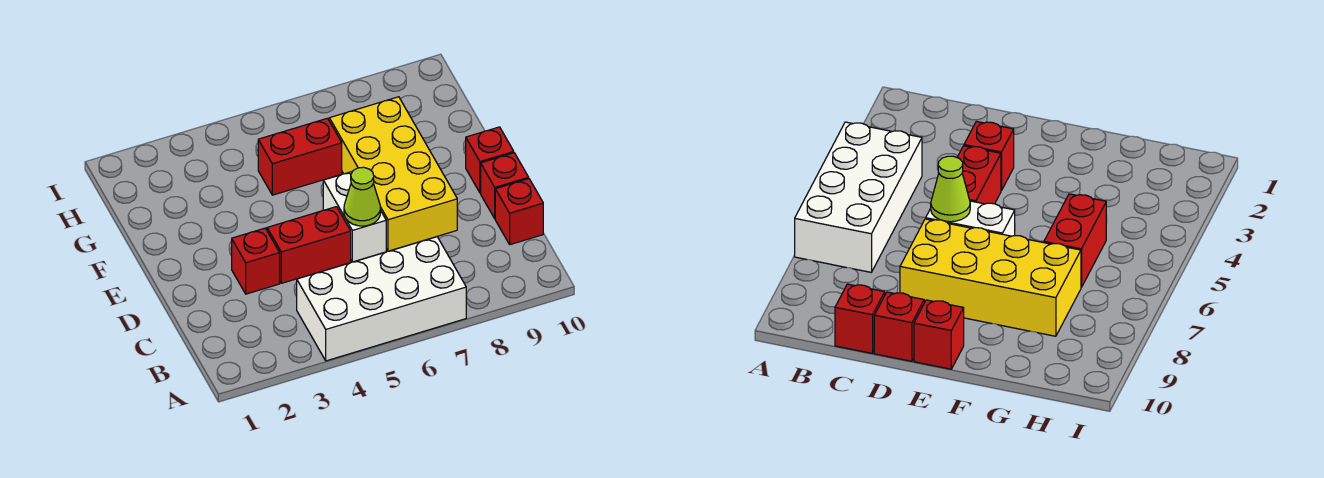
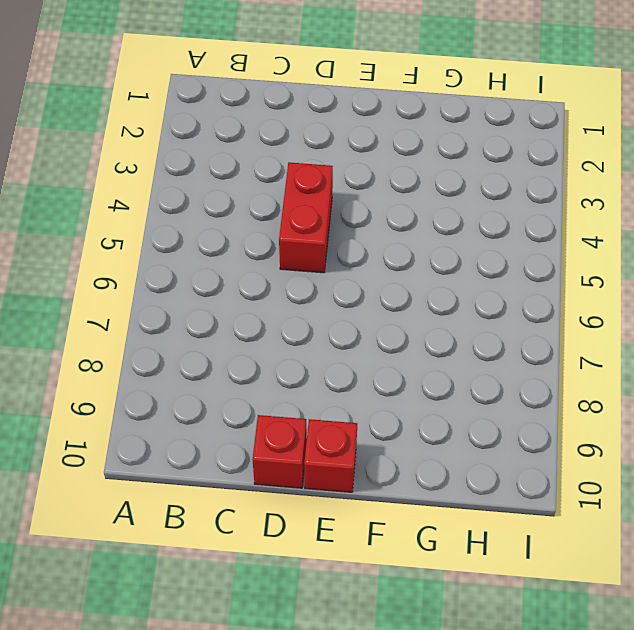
none -> white 2x4 brick [297,237,466,361]
none -> red 1x1 brick [495,179,543,245]

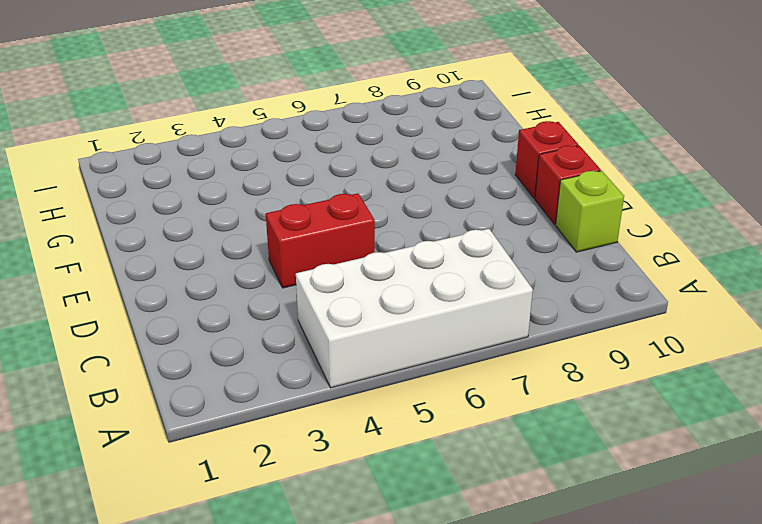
lime 1x1 brick [556,171,624,252] -> red 1x1 brick [495,179,543,245]
none -> red 1x1 brick [232,228,280,294]
none -> white 1x2 brick [323,172,386,262]

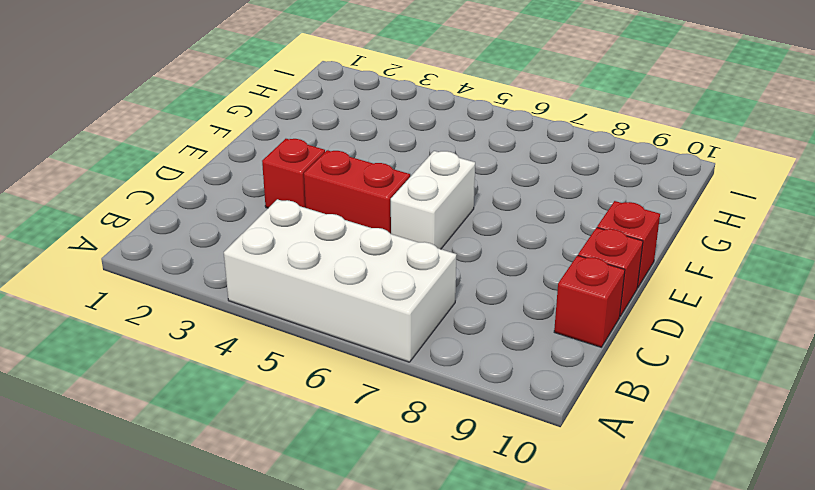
none -> yellow 2x4 brick [329,97,457,251]
none -> red 1x2 brick [258,118,342,195]

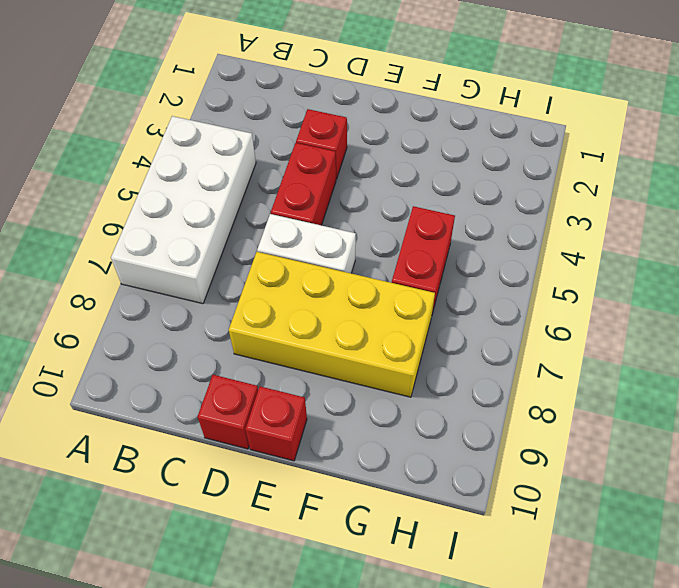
none -> red 1x1 brick [495,179,543,245]
none -> lime 1x1 cone [344,167,381,226]

